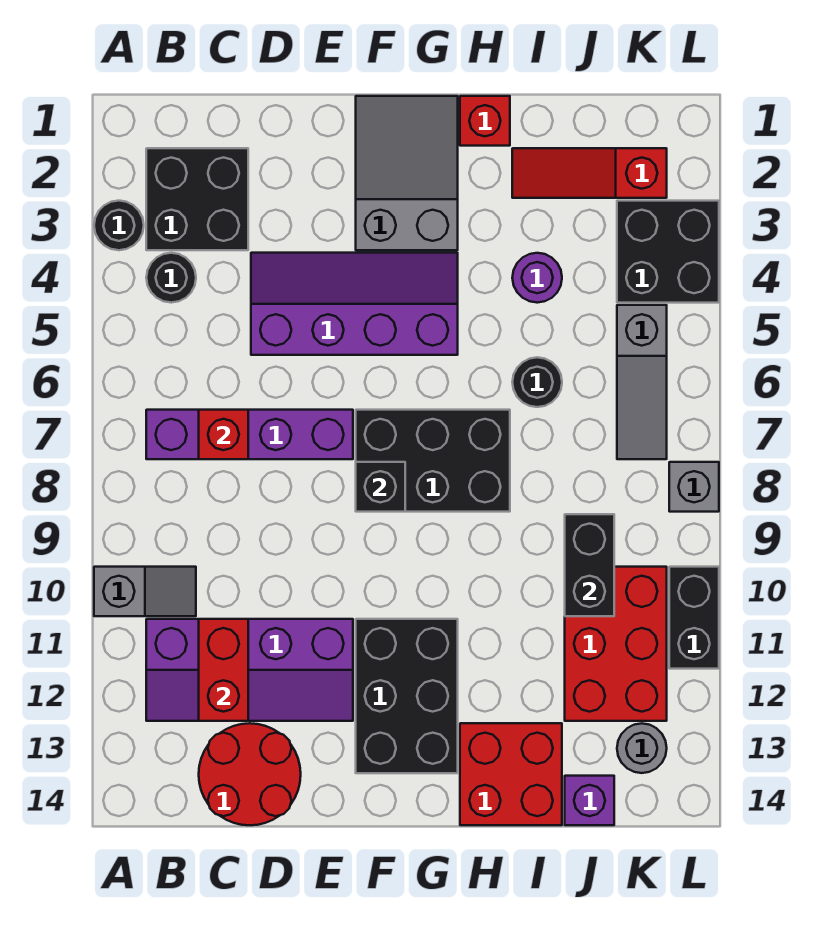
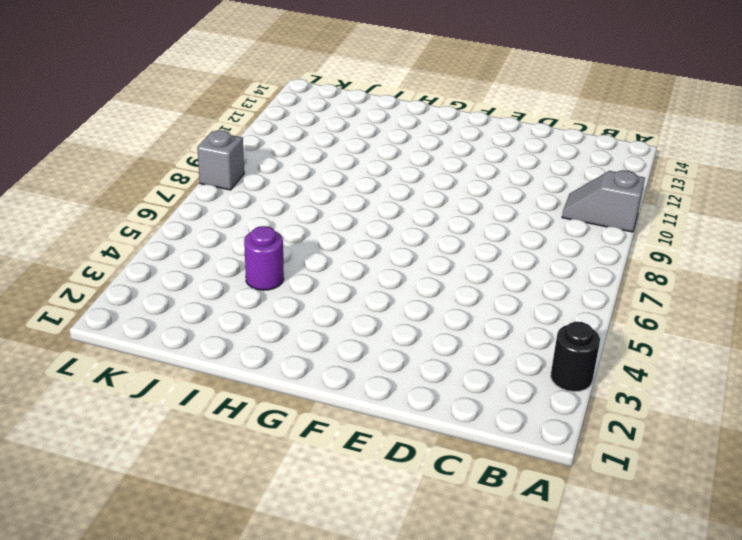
none -> black 2x2 brick [146,148,248,250]
none -> black 1x1 round brick [146,253,196,303]
none -> purple 1x4 brick [146,410,353,459]

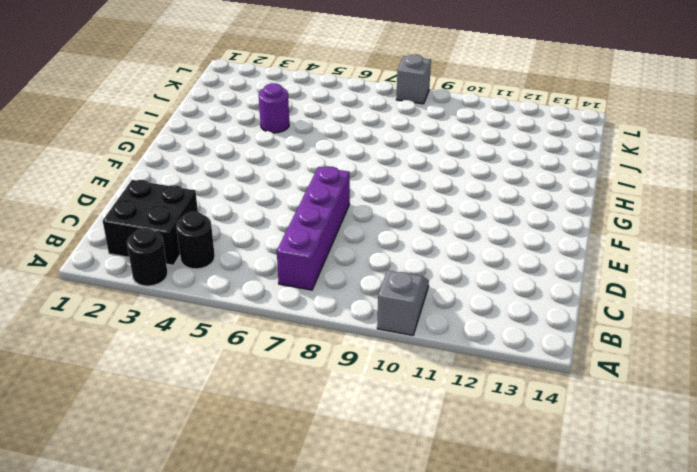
none -> purple 2x4 slope [146,619,353,721]
none -> red 2x2 round brick [199,723,301,825]
none -> purple 2x4 slope [251,253,458,355]

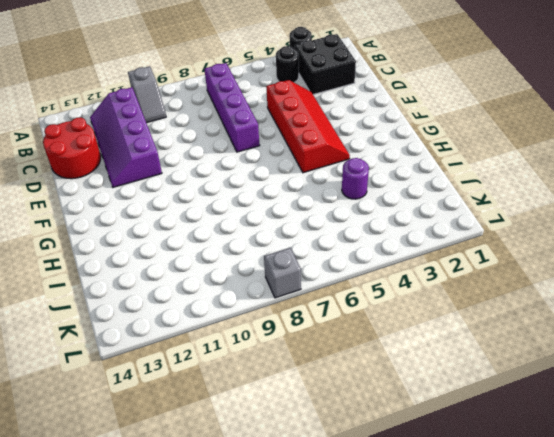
red 2x4 slope [266,80,350,173] -> purple 2x4 slope [251,253,458,355]
none -> grey 2x3 slope [356,96,458,250]
none -> black 2x3 brick [356,410,510,512]
none -> black 2x3 brick [356,619,458,773]

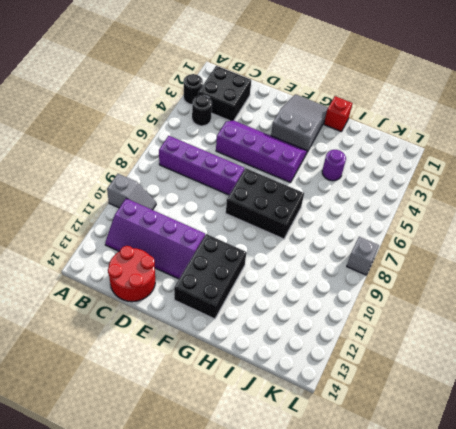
none -> red 2x2 brick [460,723,562,825]
none -> red 1x3 slope [512,148,667,198]
none -> black 1x1 round brick [512,357,562,407]

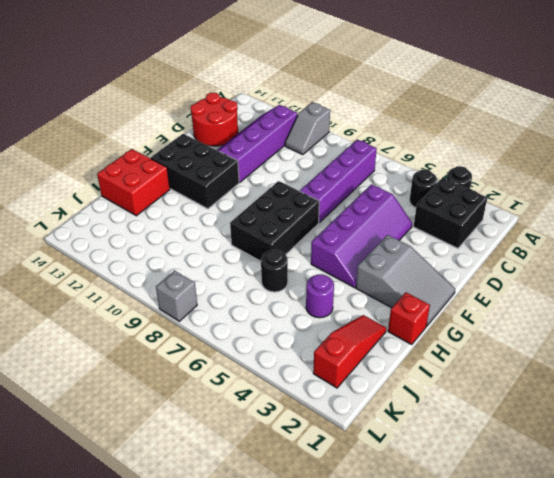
none -> red 2x3 brick [565,567,667,721]
none -> purple 1x1 brick [565,776,614,825]
none -> black 2x2 brick [617,201,719,303]

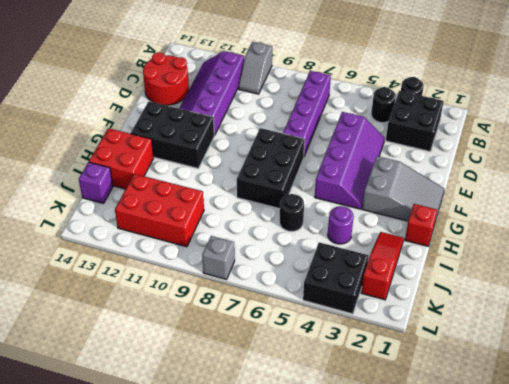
none -> grey 1x3 slope [617,305,667,459]
none -> grey 1x1 round brick [617,723,667,773]
none -> black 1x2 brick [669,567,719,669]

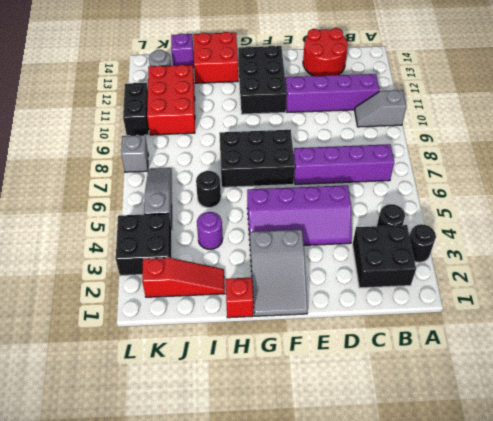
none -> red 1x1 brick [199,410,248,459]
none -> red 1x2 brick [199,619,248,721]
none -> black 1x1 brick [356,462,405,512]

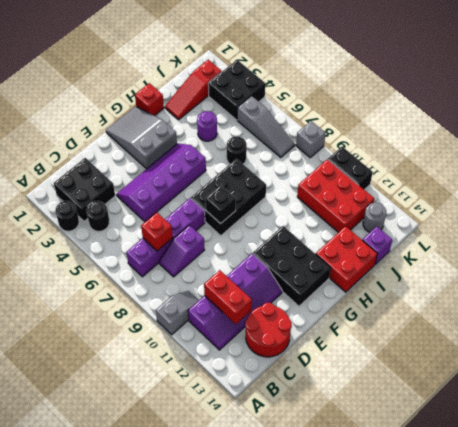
purple 1x2 slope [159,225,204,277] -> none
none -> black 1x2 brick [565,514,614,616]

